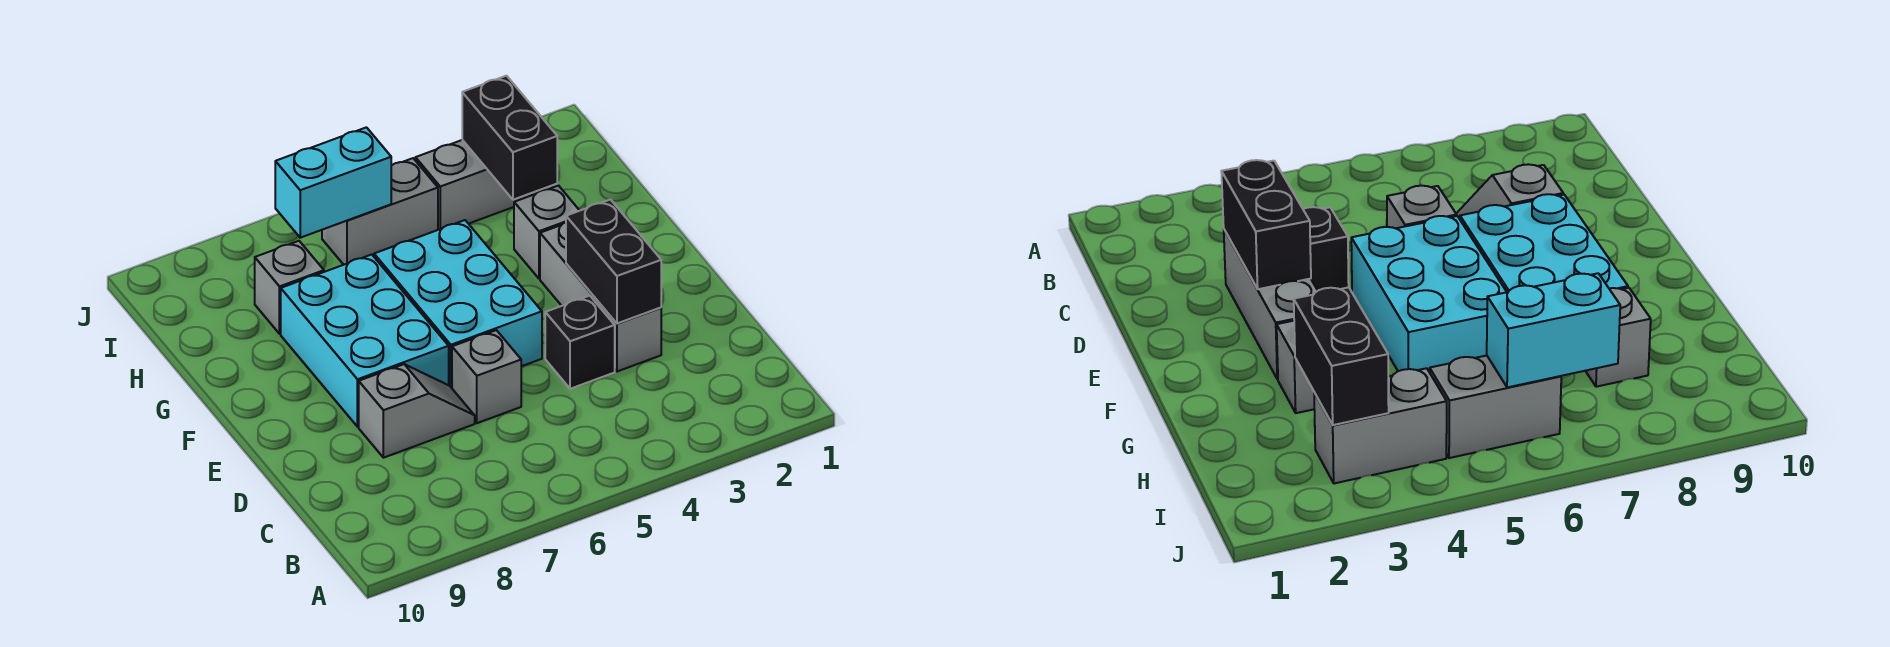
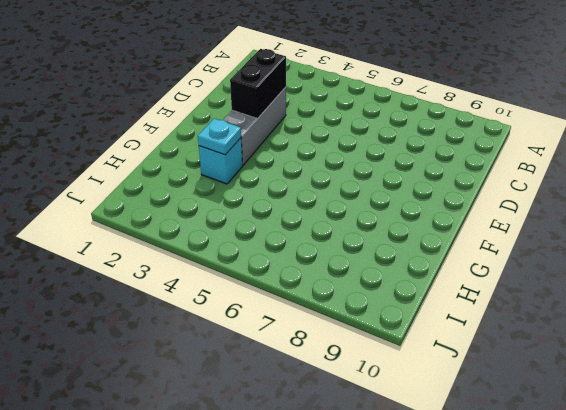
cyan 1x1 brick [199,138,243,184] -> grey 1x1 brick [514,186,580,279]
cyan 1x1 plate [198,119,241,155] -> none
none -> black 1x1 brick [545,296,615,389]
none -> grey 1x1 brick [452,330,521,423]
none -> grey 1x2 slope [359,364,475,458]

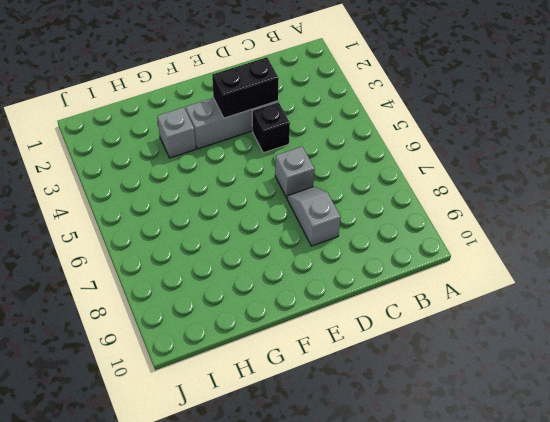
none -> cyan 2x3 brick [374,220,542,388]
none -> cyan 2x3 brick [281,255,449,427]
none -> grey 1x1 brick [255,241,324,334]

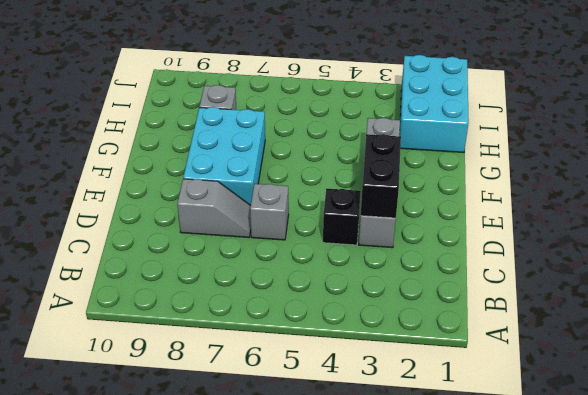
cyan 2x3 brick [400,55,469,153] -> cyan 2x3 brick moved to [374,220,542,388]
none -> grey 1x2 brick [415,140,531,230]
none -> grey 1x2 brick [322,158,438,265]
none -> black 1x2 brick [462,76,557,200]

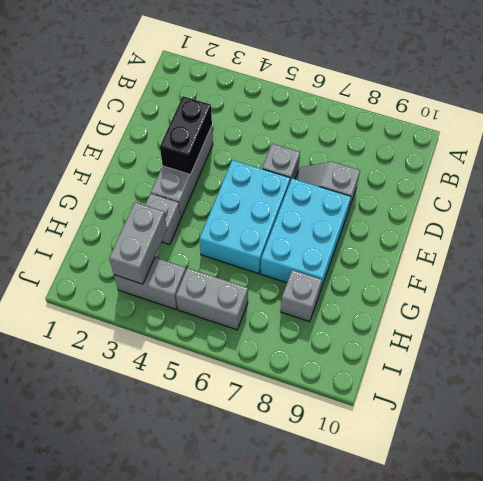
grey 1x2 brick [109,202,167,284] -> black 1x2 brick [462,76,557,200]
none -> black 1x1 brick [545,296,615,389]
none -> cyan 1x2 brick [275,127,391,238]

